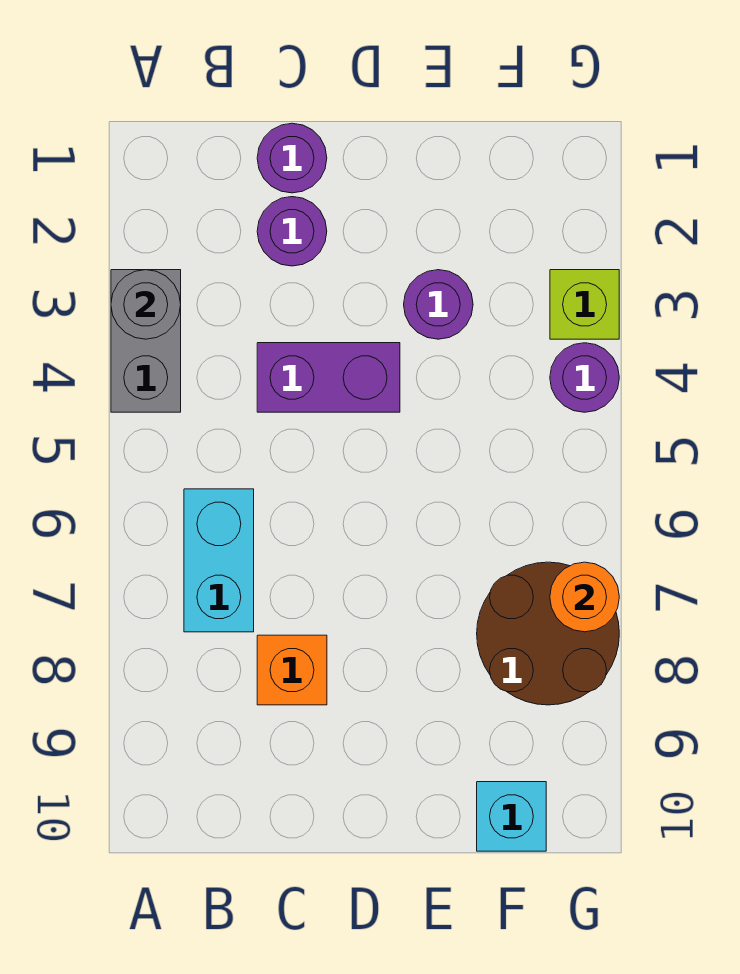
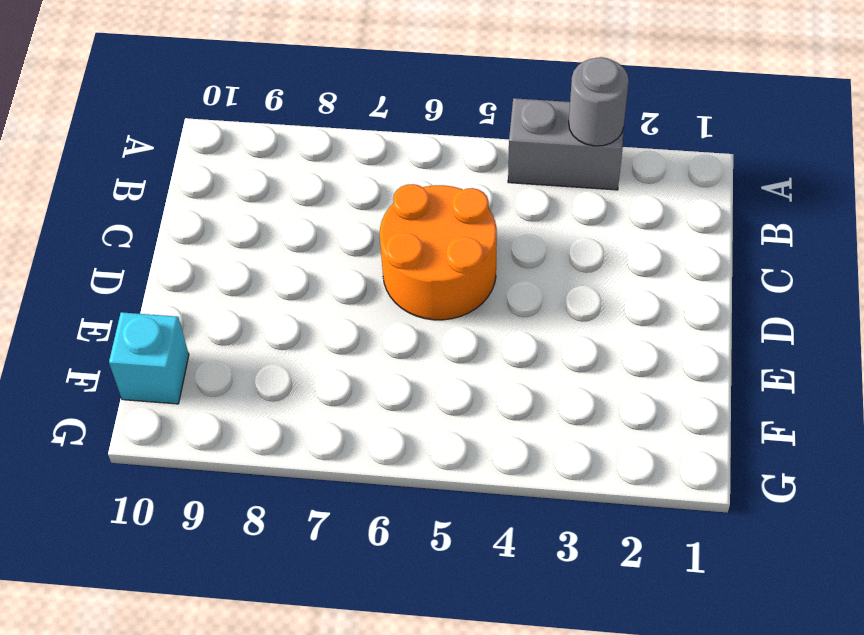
orange 2x2 round brick [380,184,497,320] -> none
none -> cyan 1x2 brick [184,489,254,632]
none -> purple 1x1 round brick [257,123,327,193]
none -> purple 1x1 round brick [257,197,327,266]

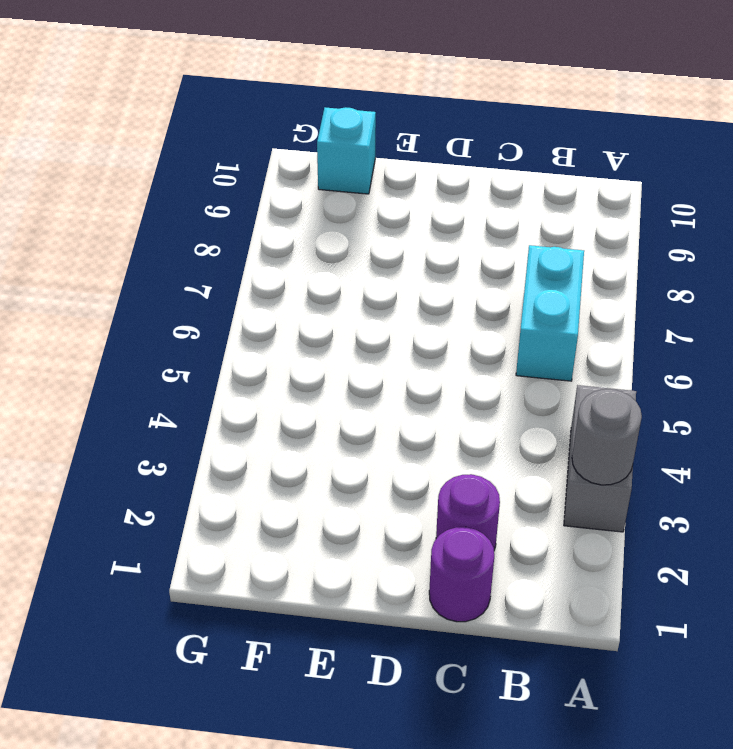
none -> purple 1x2 brick [257,343,400,412]
none -> orange 1x1 brick [257,635,327,705]
none -> purple 1x1 round brick [404,270,473,339]

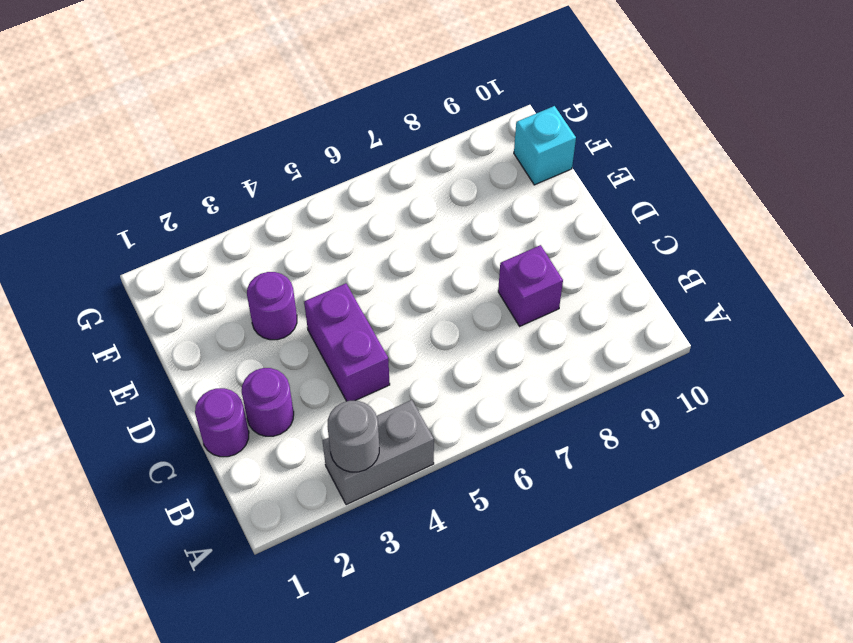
purple 1x1 brick [498,245,563,326] -> orange 1x1 brick [257,635,327,705]
none -> cyan 1x2 brick [184,489,254,632]
none -> brown 2x2 round brick [477,562,619,705]
none -> lime 1x1 brick [550,270,619,339]

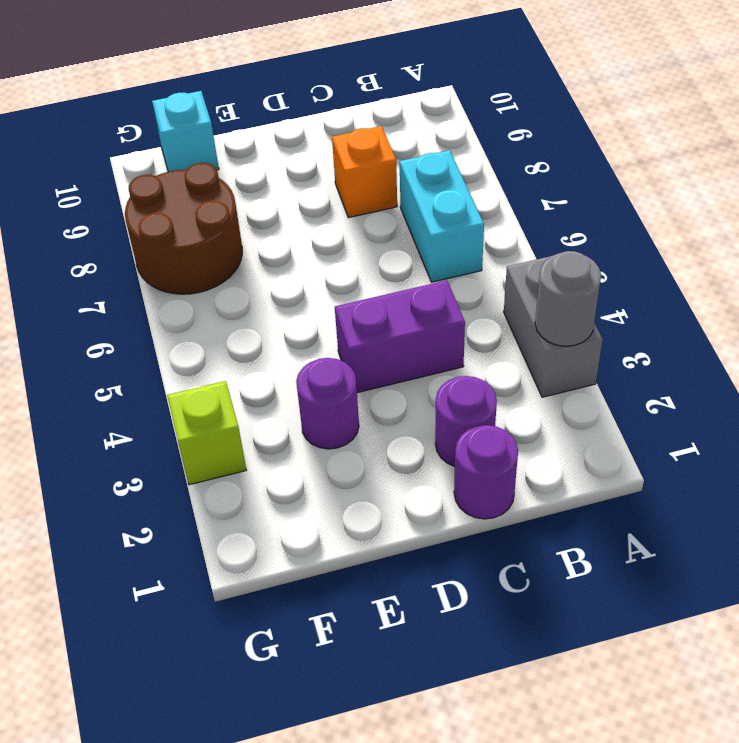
none -> purple 1x1 round brick [550,343,619,412]
none -> orange 1x1 round brick [550,562,619,632]

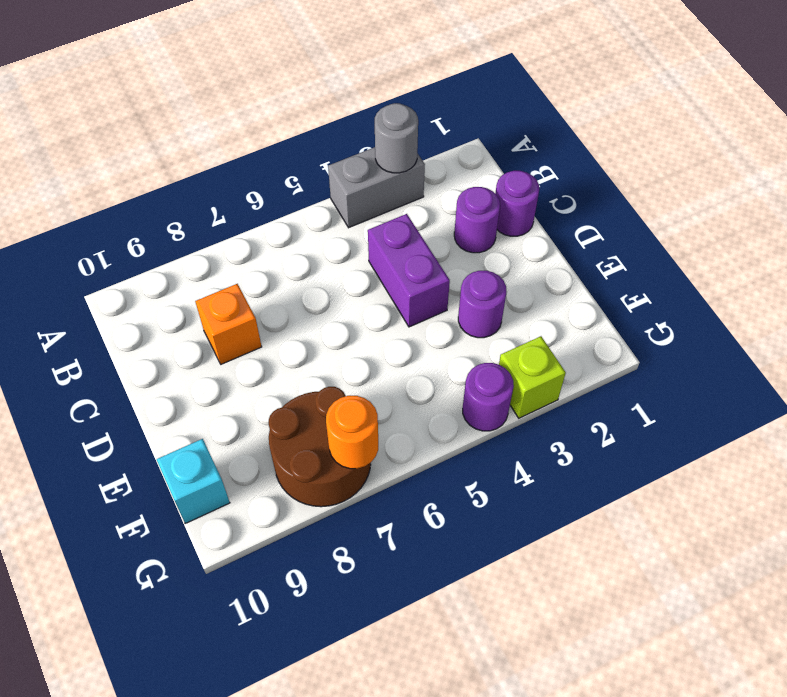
none -> cyan 1x2 brick [184,489,254,632]

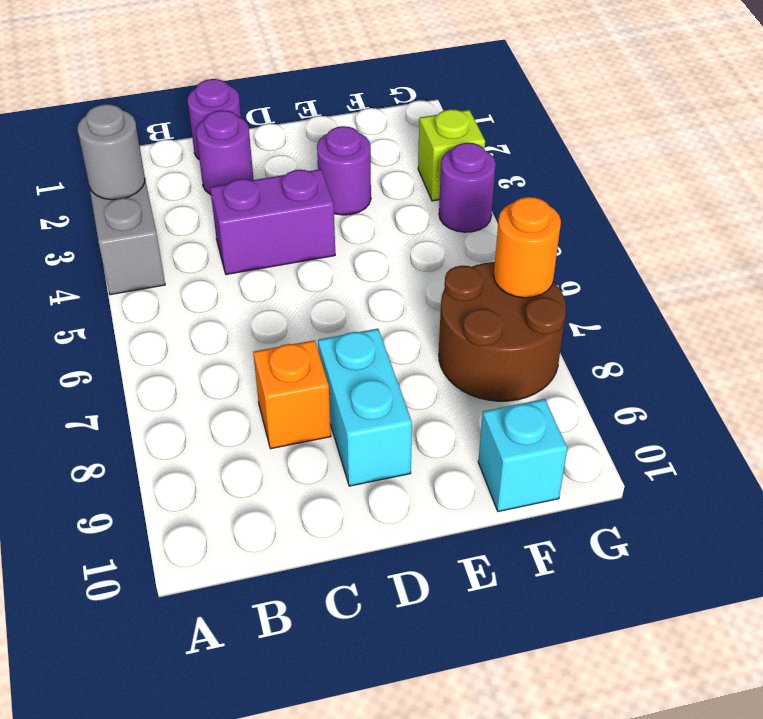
cyan 1x2 brick [318,329,412,486] -> cyan 1x2 brick moved to [184,489,254,632]

